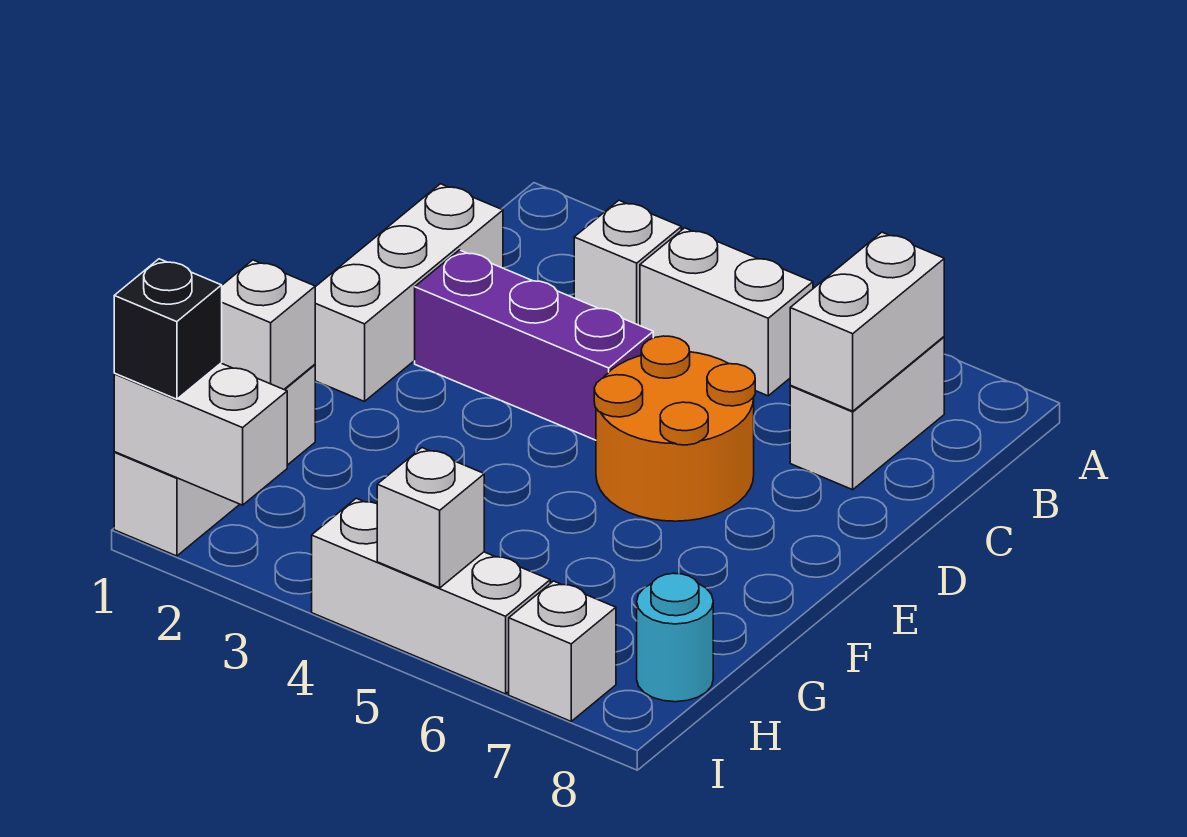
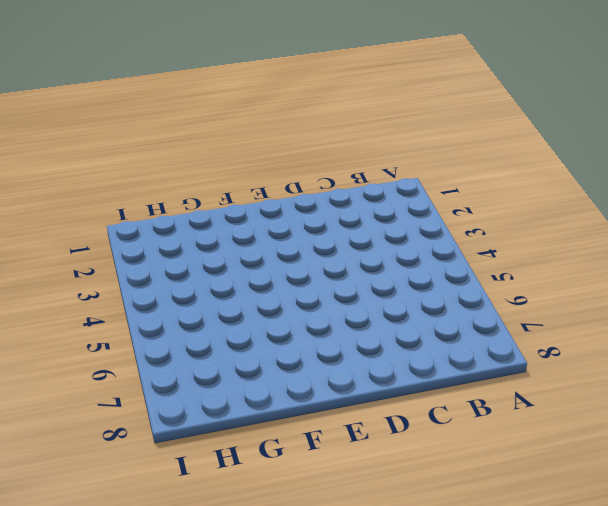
none -> white 1x1 brick [574,200,681,326]
none -> white 1x2 brick [640,228,813,396]
none -> white 1x2 brick [790,337,944,490]

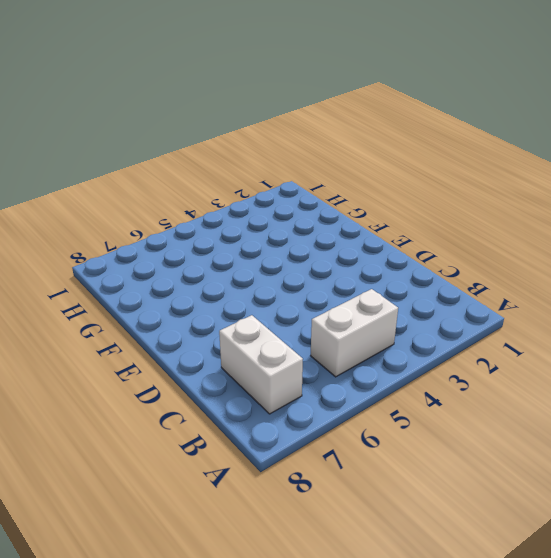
none -> white 1x1 brick [574,200,681,326]
none -> white 1x3 brick [315,184,503,401]
none -> purple 1x3 brick [415,250,653,440]

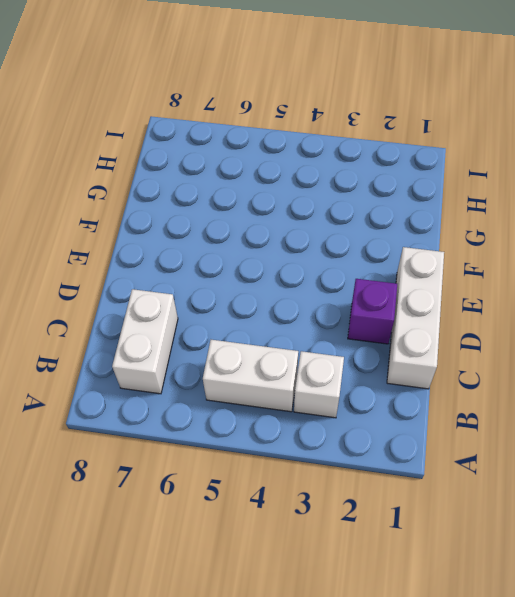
purple 1x1 brick [348,279,397,344] -> purple 1x3 brick [415,250,653,440]
none -> orange 2x2 round brick [594,336,755,521]
none -> white 1x3 brick [114,364,315,556]
none -> cyan 1x1 round brick [637,573,713,702]

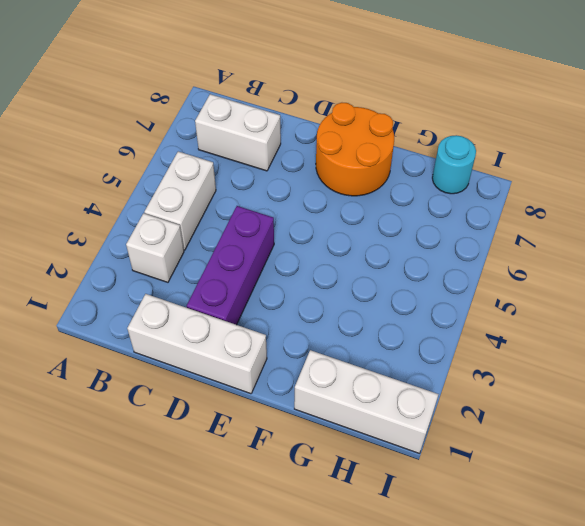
orange 2x2 round brick [316,103,394,196] -> orange 2x2 round brick moved to [594,336,755,521]
none -> white 1x3 brick [312,498,550,694]
none -> white 1x1 brick [509,581,616,721]
none -> white 1x2 brick [790,232,944,411]

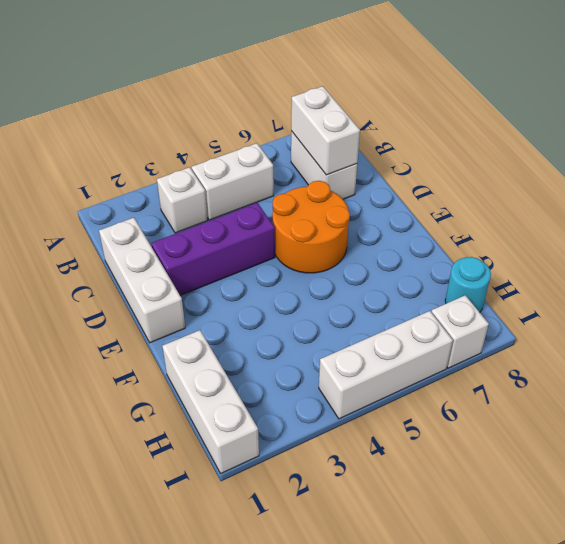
none -> white 1x1 brick [222,260,315,389]
none -> white 1x2 brick [114,363,287,505]
none -> white 1x1 brick [377,448,484,588]

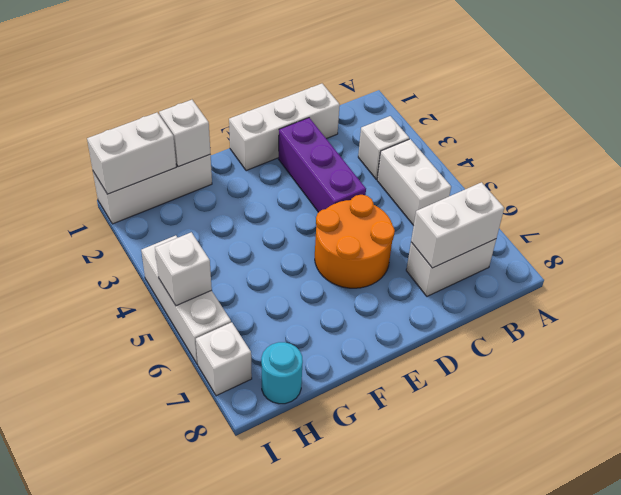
white 1x2 brick [87,113,176,194] -> white 1x2 brick turned to [114,363,287,505]
none -> black 1x1 brick [114,259,222,399]

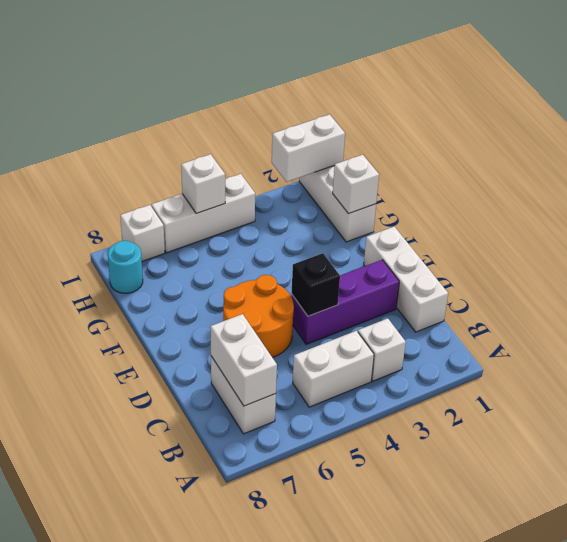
black 1x1 brick [291,253,340,316] -> black 1x1 brick moved to [114,259,222,399]

